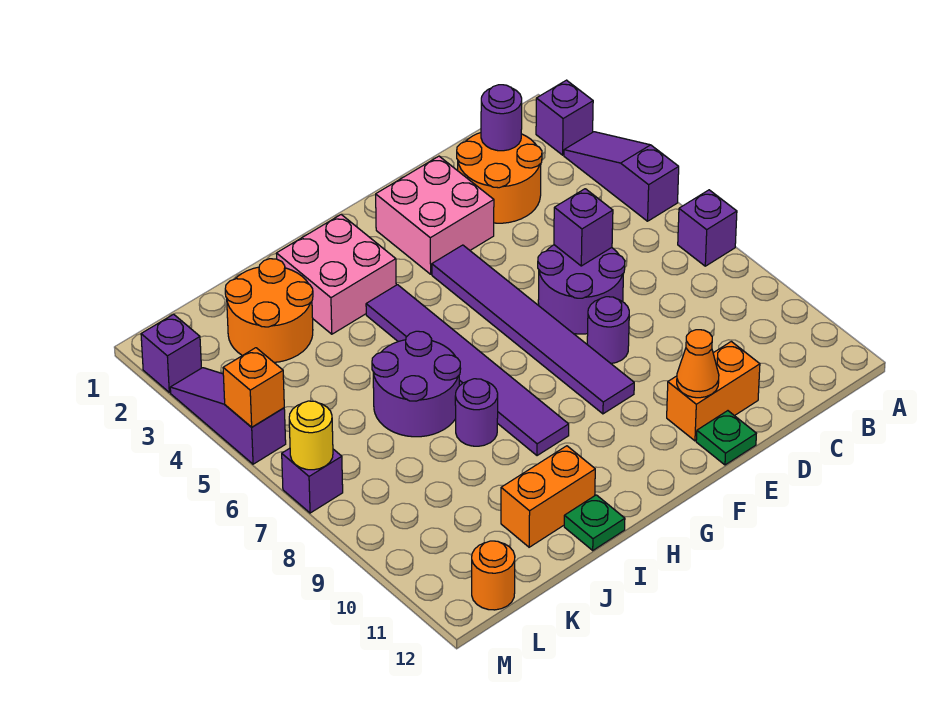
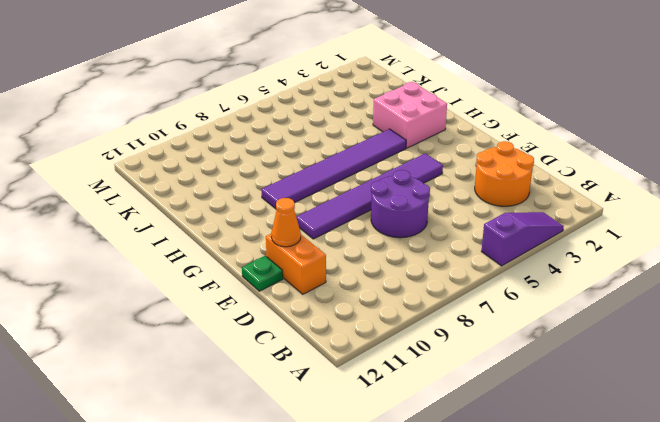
none -> purple 1x1 brick [536,80,593,155]
none -> purple 1x1 brick [678,190,737,266]
none -> pink 2x2 brick [376,156,494,274]

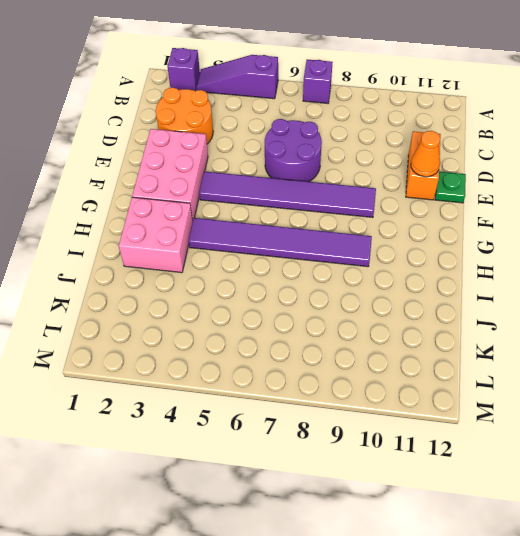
pink 2x3 brick [132,129,208,220] -> pink 2x2 brick [376,156,494,274]
none -> purple 1x1 round brick [587,297,629,363]
none -> purple 2x2 round brick [372,331,461,437]
none -> purple 1x1 round brick [455,379,498,446]

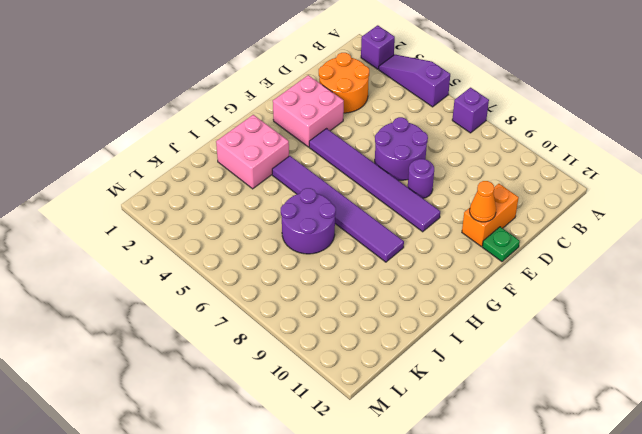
none -> purple 1x1 round brick [455,379,498,446]
none -> orange 1x2 brick [501,446,595,547]
none -> green 1x1 plate [564,495,625,550]

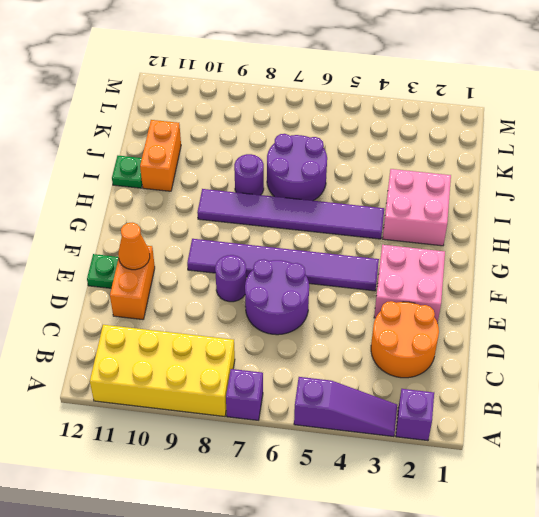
yellow 2x4 brick [90,325,235,416] -> none
none -> orange 2x2 round brick [225,259,313,362]
none -> orange 1x1 round brick [472,541,515,610]
none -> purple 1x1 brick [141,314,201,392]

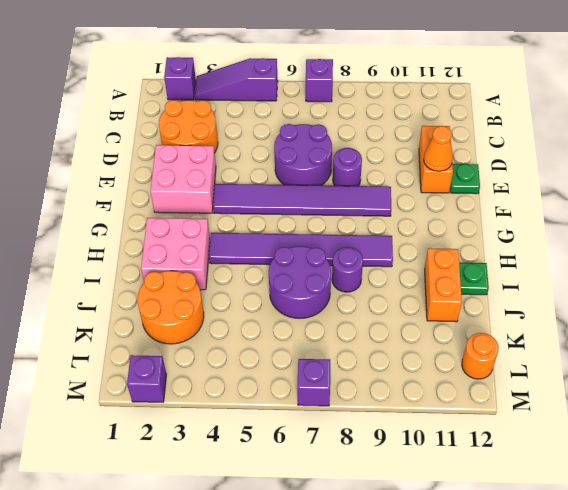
none -> purple 1x3 slope [170,368,286,464]
none -> purple 1x1 round brick [481,85,522,151]
none -> purple 1x1 brick [554,189,613,266]

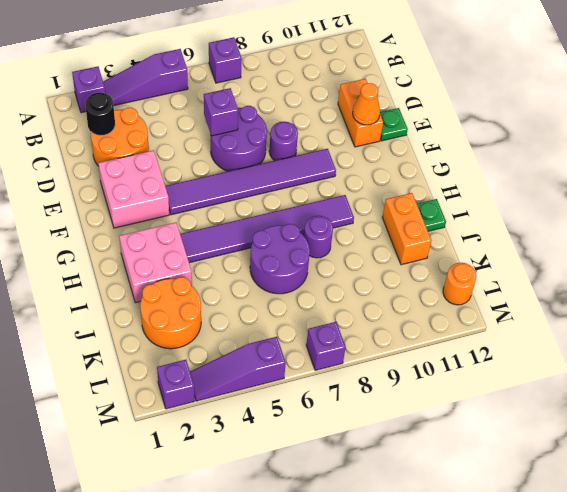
black 1x1 round brick [85,93,115,136] -> purple 1x1 round brick [481,85,522,151]
none -> orange 1x1 brick [223,348,284,427]
none -> yellow 1x1 round brick [289,401,333,470]

